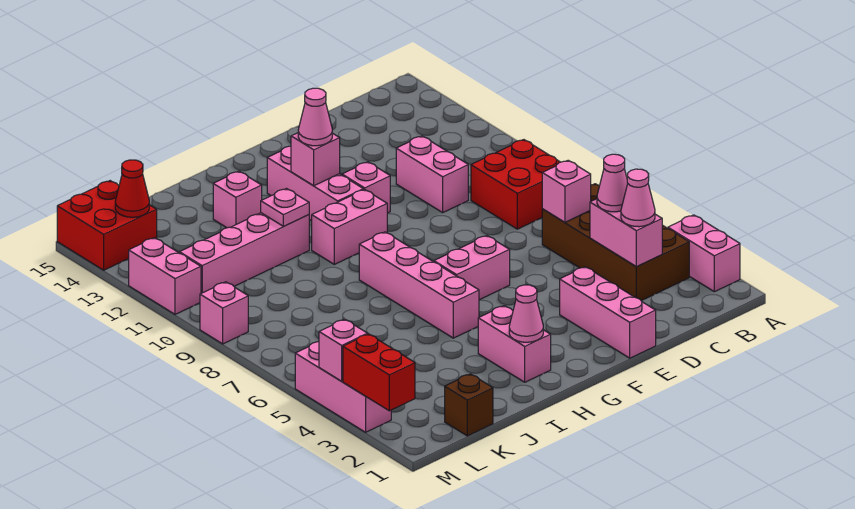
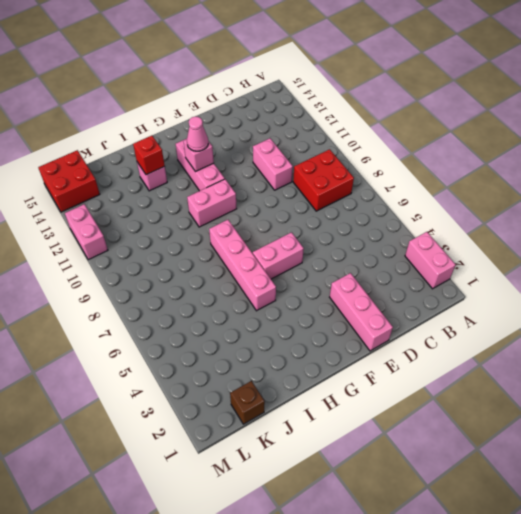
red 1x1 brick [133,136,165,175] -> none
none -> brown 2x4 brick [542,184,689,301]
none -> pink 1x1 brick [342,162,390,213]
none -> pink 1x2 brick [478,306,551,382]

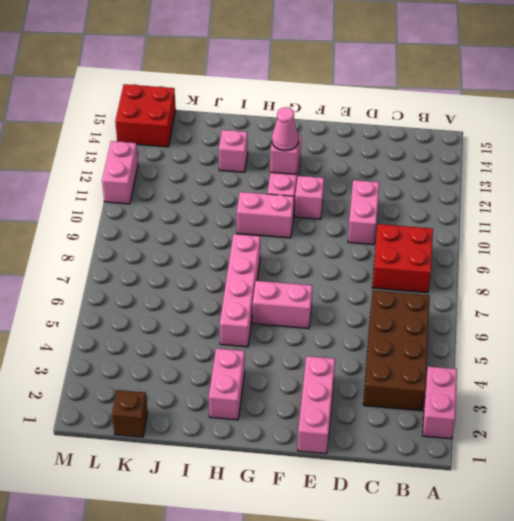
none -> pink 1x4 brick [180,213,309,293]
none -> pink 1x3 brick [295,342,391,432]
none -> pink 1x1 brick [200,282,248,344]

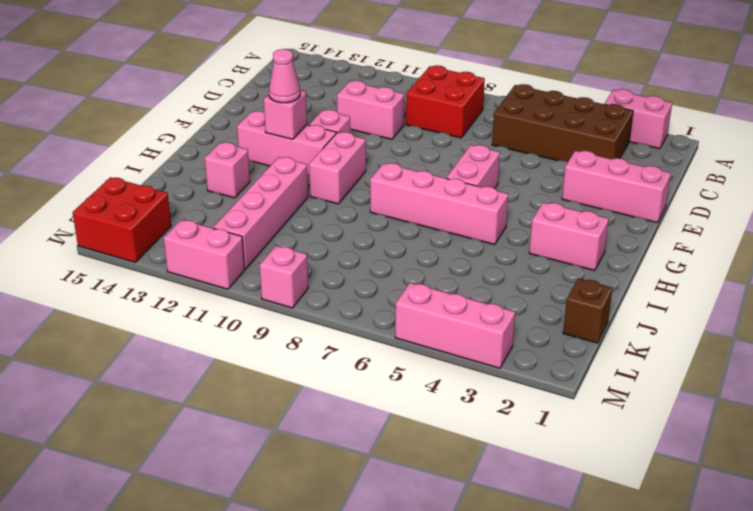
none -> pink 1x2 brick [590,199,662,267]
none -> pink 1x1 brick [542,160,591,222]
none -> pink 1x1 cone [509,285,543,342]

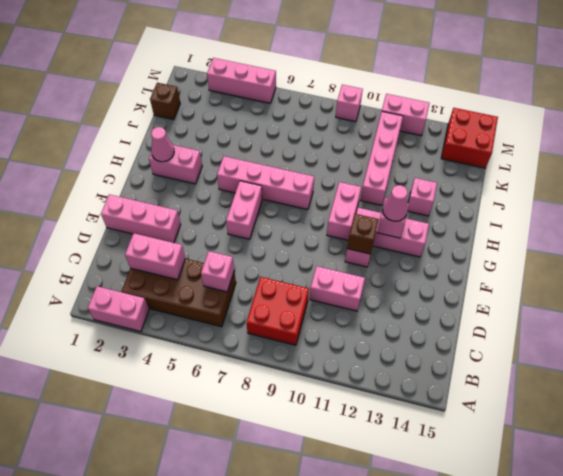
brown 1x1 brick [347,214,379,254] -> none
none -> pink 1x1 plate [261,189,309,226]
none -> red 1x1 cone [115,160,149,217]
none -> red 1x2 brick [343,334,415,411]

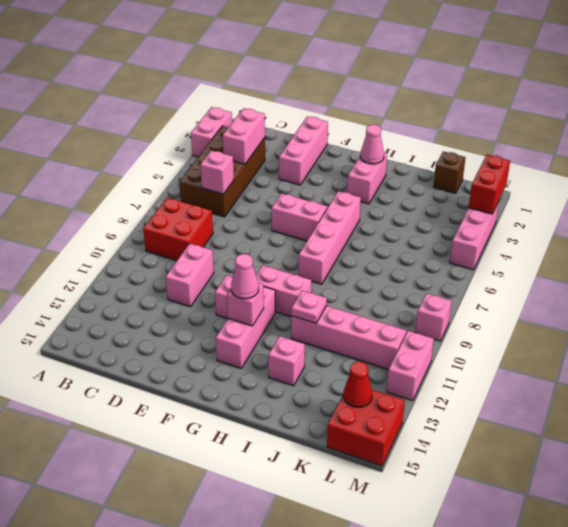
none -> pink 1x1 brick [319,319,368,381]
none -> pink 1x1 cone [621,169,655,227]
none -> pink 1x1 cone [597,154,628,212]

